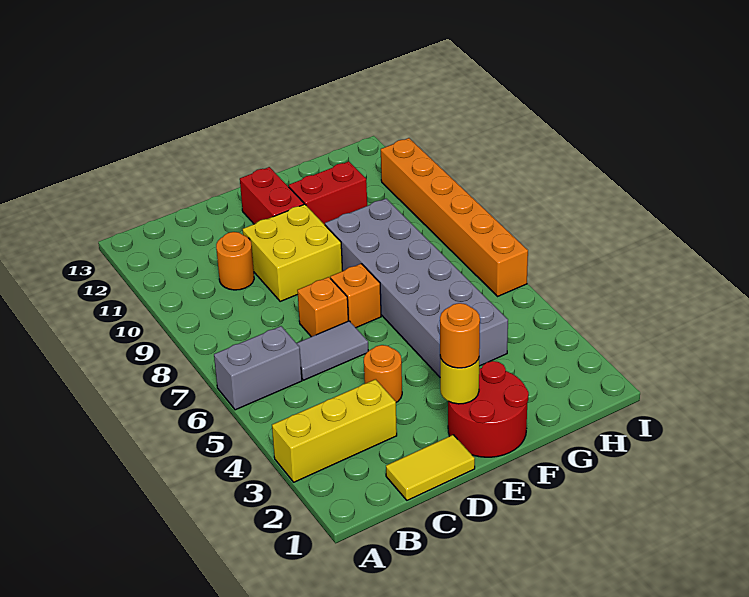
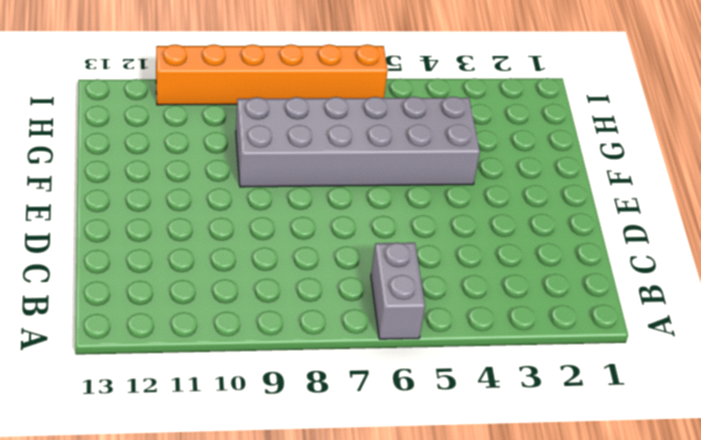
none -> yellow 1x3 brick [272,379,397,482]
none -> yellow 1x2 tile [386,435,475,500]
none -> grey 1x2 tile [297,321,368,380]

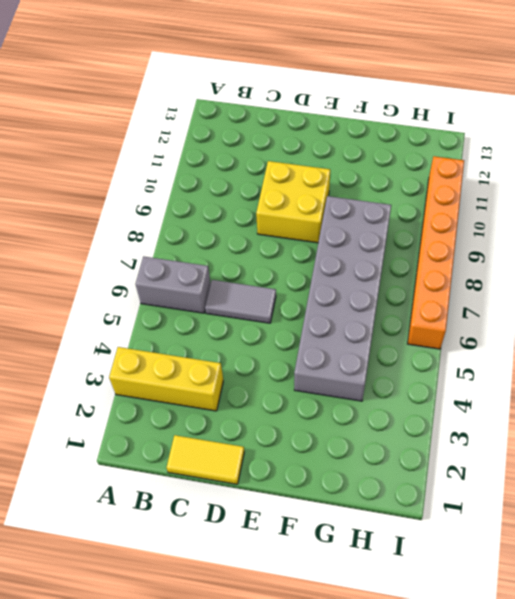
none -> orange 1x1 round brick [216,232,254,290]
none -> orange 1x1 round brick [364,345,402,402]
none -> orange 1x1 brick [297,277,348,337]

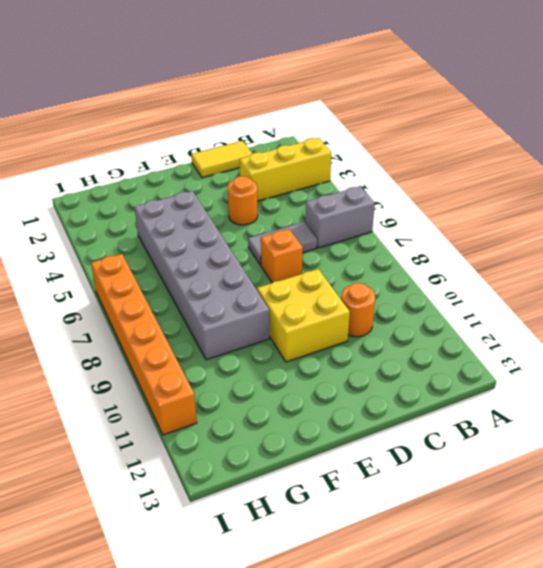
none -> red 2x2 round brick [448,361,529,457]
none -> orange 1x1 brick [330,264,381,328]
none -> red 1x2 brick [240,167,304,224]

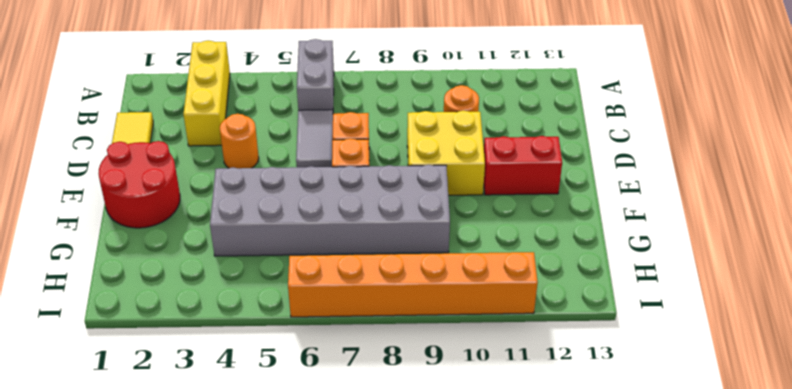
none -> red 1x2 brick [289,161,367,225]
none -> yellow 1x1 round brick [440,357,479,404]
none -> orange 1x1 round brick [440,303,480,368]

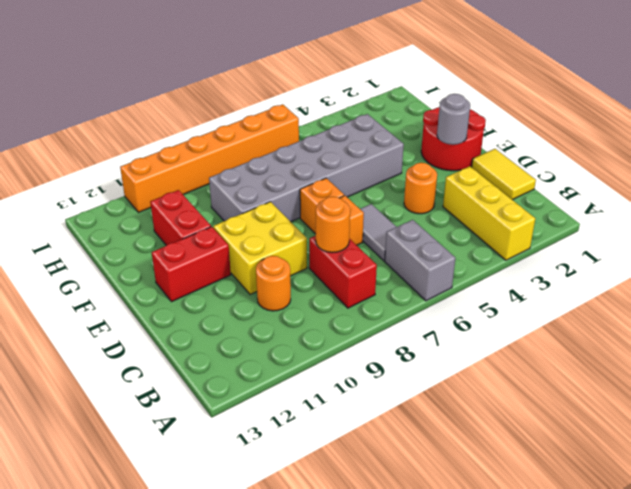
red 1x2 brick [309,236,377,308] -> none
orange 1x1 round brick [316,197,350,253] -> orange 1x1 round brick moved to [440,303,480,368]
grey 1x1 round brick [437,94,470,145] -> yellow 1x1 round brick [440,357,479,404]

